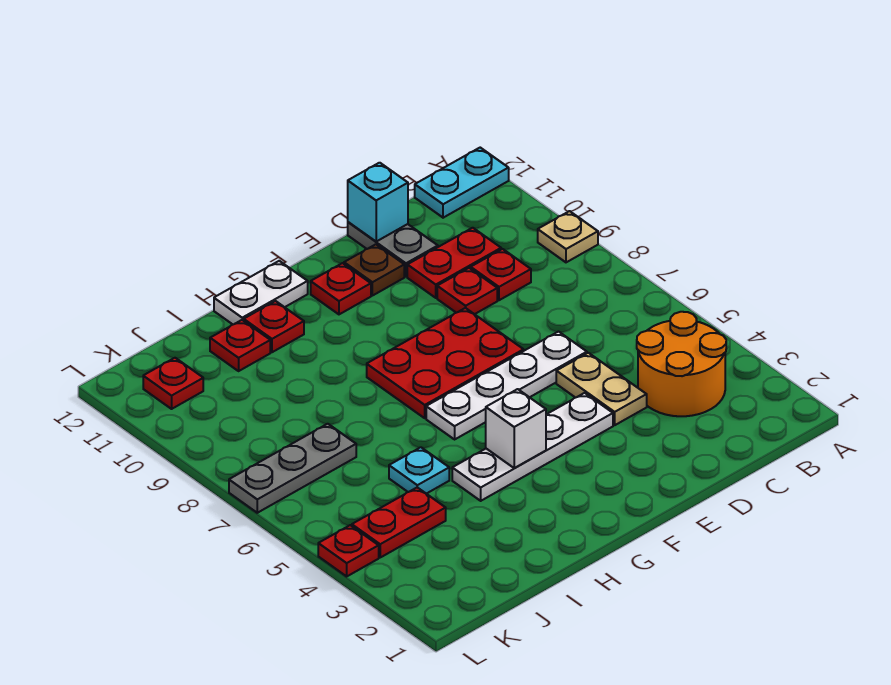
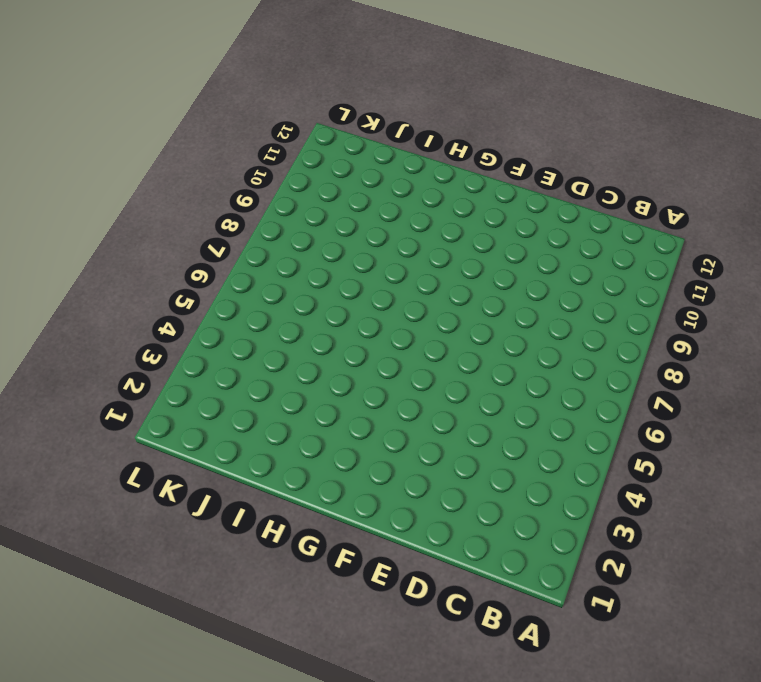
none -> tan 1x1 plate [538,211,598,262]
none -> cyan 1x2 plate [415,148,509,218]
none -> orange 2x2 round brick [637,312,726,416]

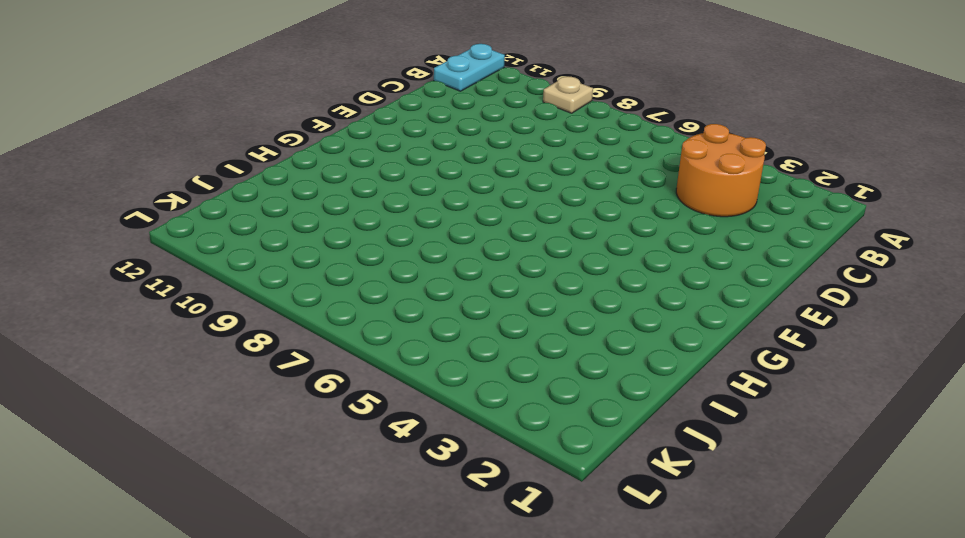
none -> red 1x1 plate [471,249,531,300]
none -> red 1x2 plate [407,228,501,298]
none -> tan 1x2 plate [556,353,647,425]

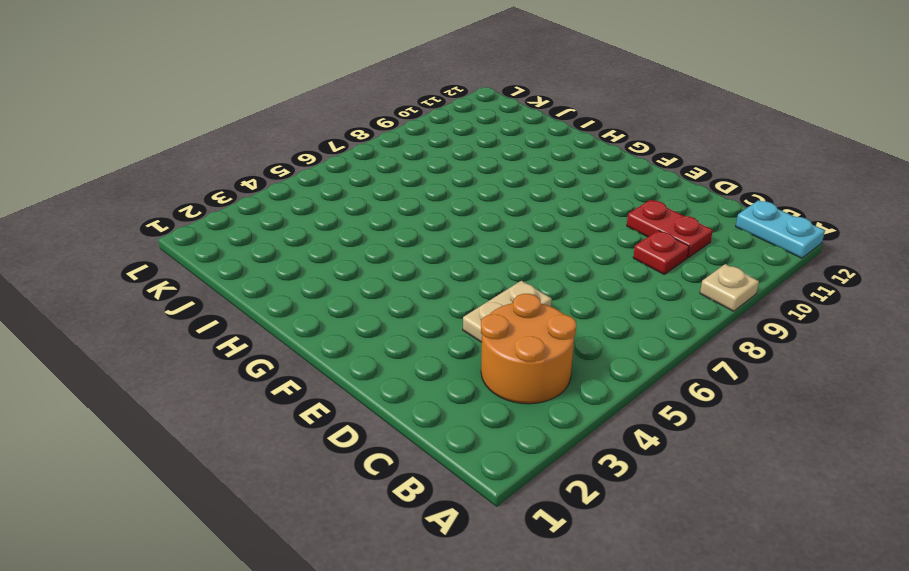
none -> white 1x4 plate [426,332,587,439]
none -> red 1x1 plate [437,268,497,314]
none -> grey 1x2 plate [348,222,438,277]

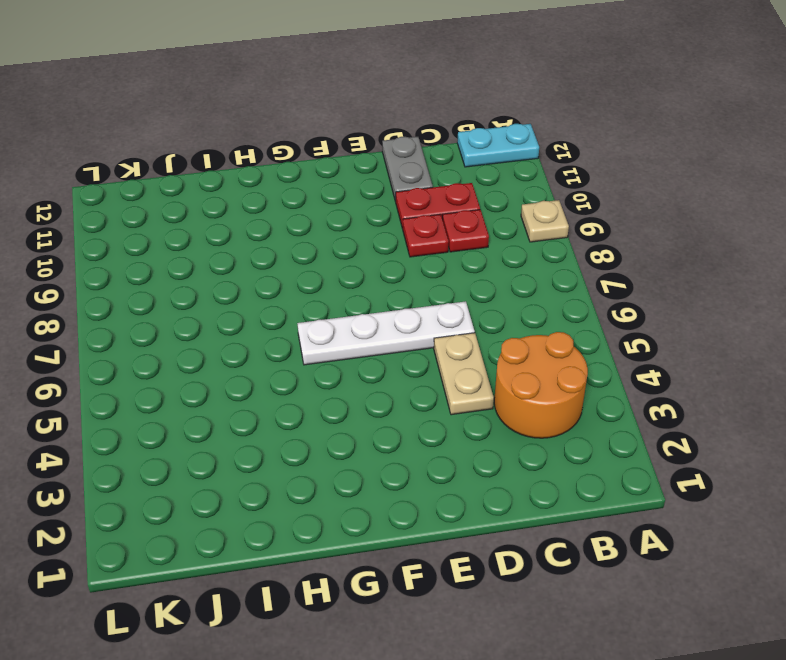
none -> white 1x4 plate [452,393,613,501]
none -> red 2x3 plate [367,308,524,418]
none -> brown 1x1 plate [344,244,404,296]

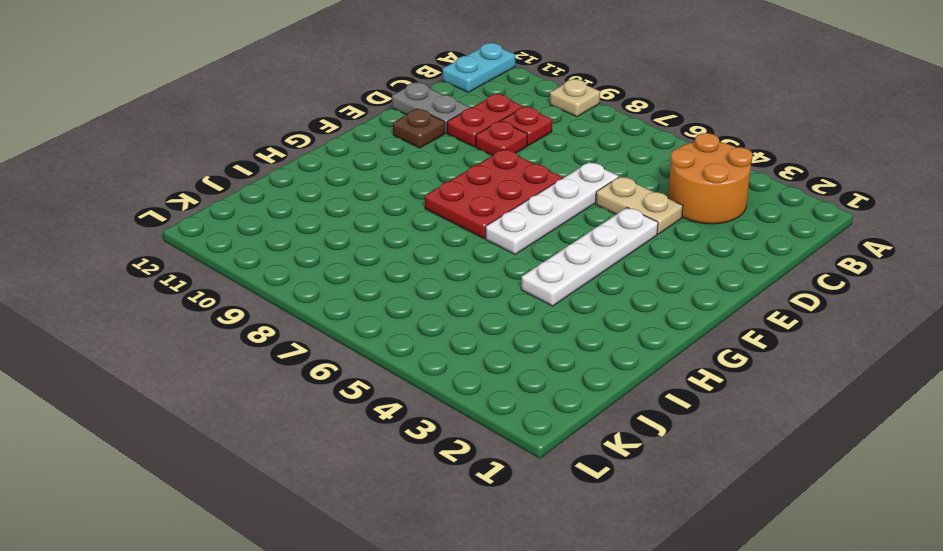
none -> red 1x1 plate [311,263,371,314]
none -> white 1x2 plate [214,261,308,324]
none -> red 1x1 plate [244,301,304,352]

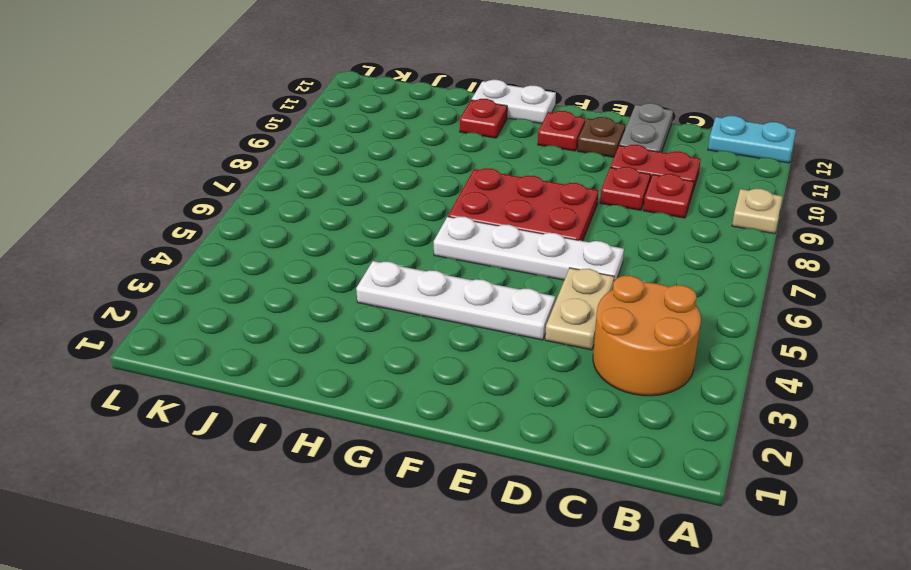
none -> cyan 1x1 plate [389,447,449,494]
none -> red 1x1 plate [210,320,270,371]
none -> red 1x2 plate [352,487,446,557]

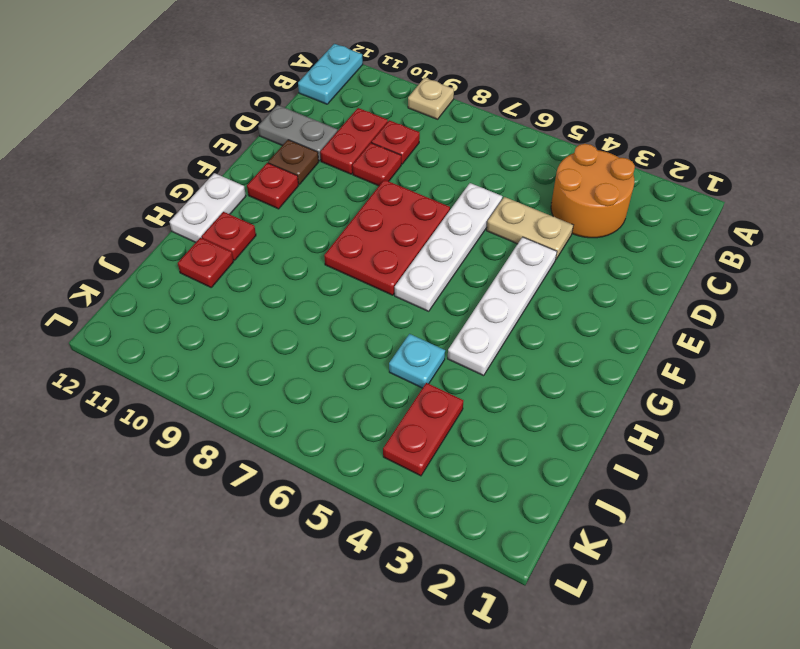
none -> grey 1x3 plate [229,424,356,513]
none -> red 1x1 plate [143,358,203,409]
none -> red 1x1 plate [318,525,379,576]

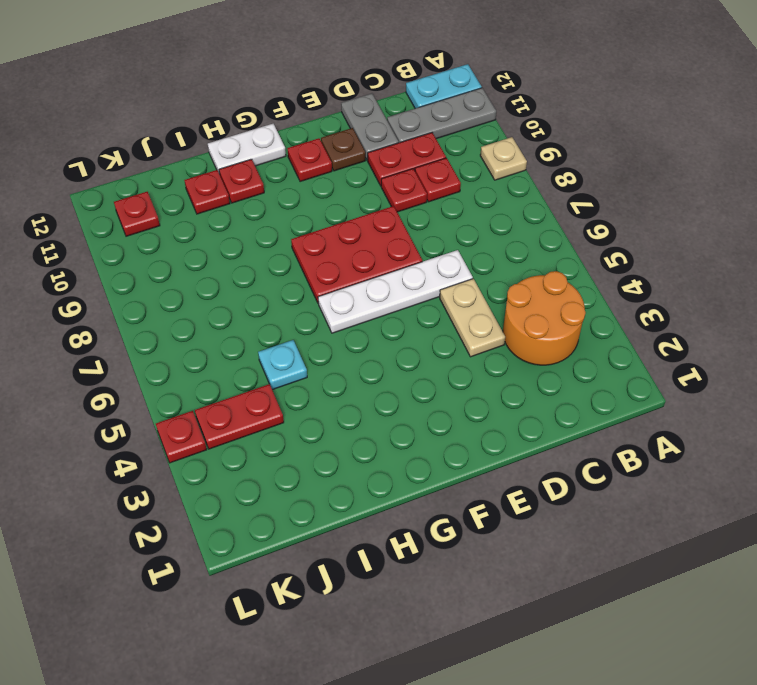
grey 1x3 plate [387,88,496,143] -> grey 1x3 plate moved to [229,424,356,513]
none -> white 1x4 plate [452,393,613,501]
none -> cyan 1x1 brick [348,163,408,241]
none -> white 1x1 brick [486,389,546,468]

